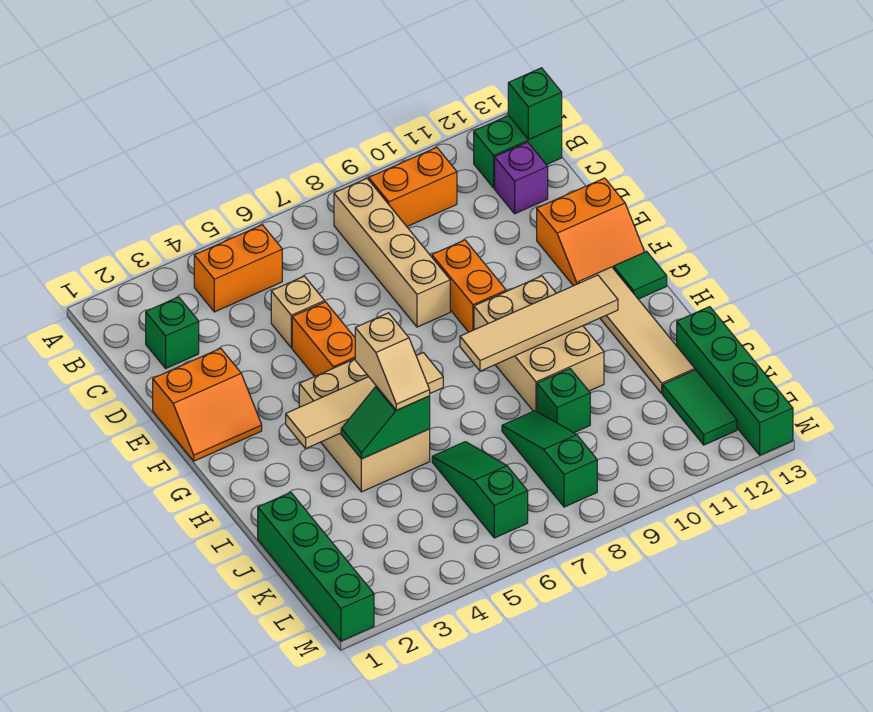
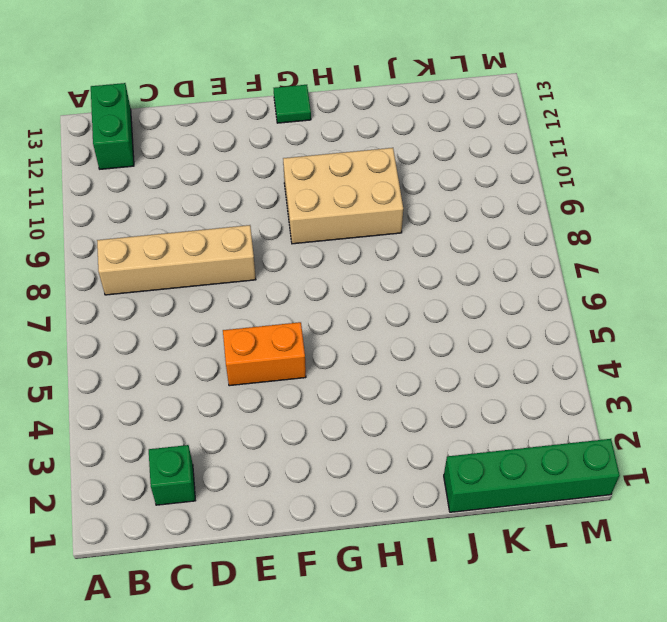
none -> orange 1x2 brick [194,225,282,312]
none -> orange 1x2 brick [369,147,457,226]
none -> purple 1x1 brick [495,142,548,214]

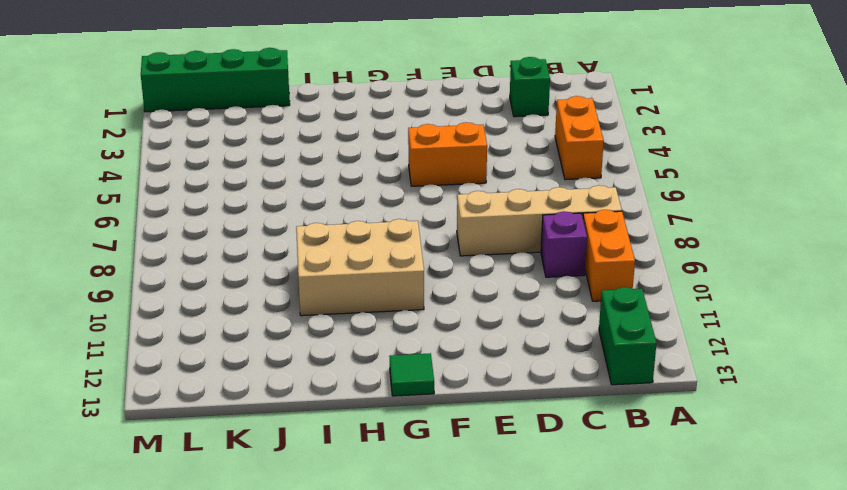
purple 1x1 brick [541,211,587,277] -> purple 1x1 brick moved to [495,142,548,214]
none -> tan 1x1 brick [271,276,324,348]
none -> orange 2x2 slope [153,348,262,461]
none -> orange 1x2 brick [432,240,506,332]

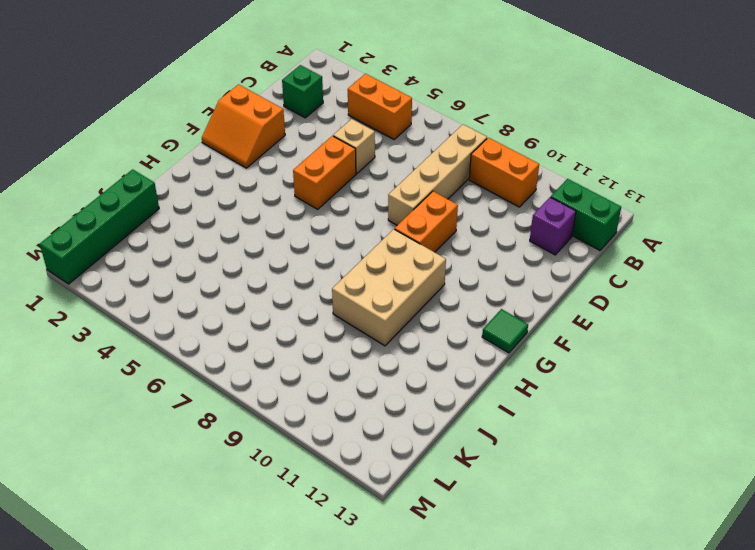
none -> orange 2x2 slope [537,178,644,286]
none -> tan 2x3 brick [299,359,430,492]
none -> tan 1x4 tile [579,267,695,394]

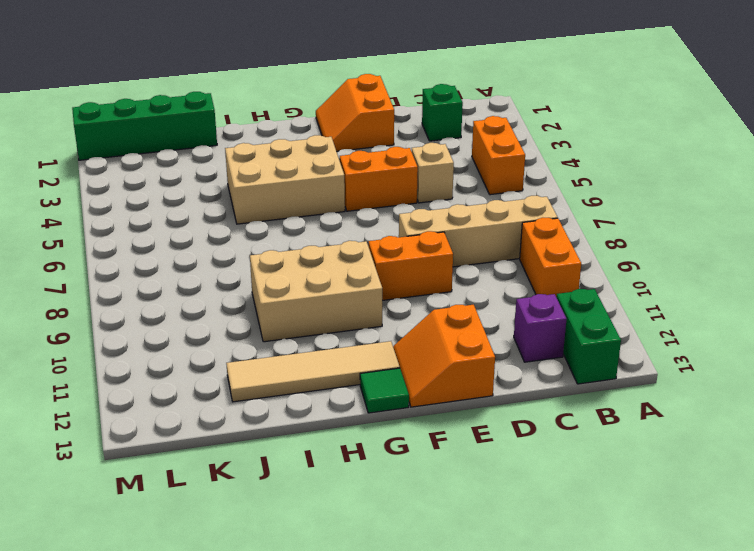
none -> green 1x3 slope [432,442,528,538]
none -> green 1x3 slope [502,411,597,507]
none -> green 1x1 brick [537,369,590,433]

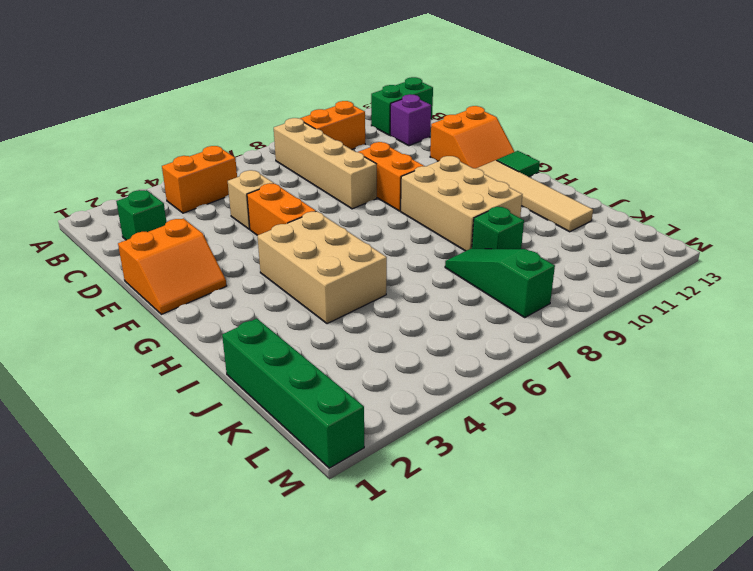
none -> green 1x3 slope [432,442,528,538]
none -> green 1x4 brick [677,307,793,455]
none -> green 1x2 tile [663,370,737,445]

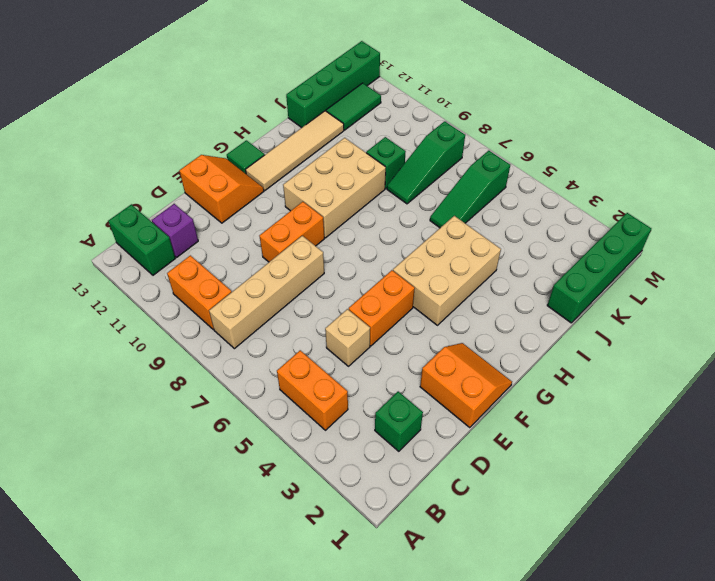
none -> green 1x1 brick [508,68,562,139]
none -> tan 1x4 tile [286,353,443,448]
none -> tan 1x4 tile [460,275,618,371]

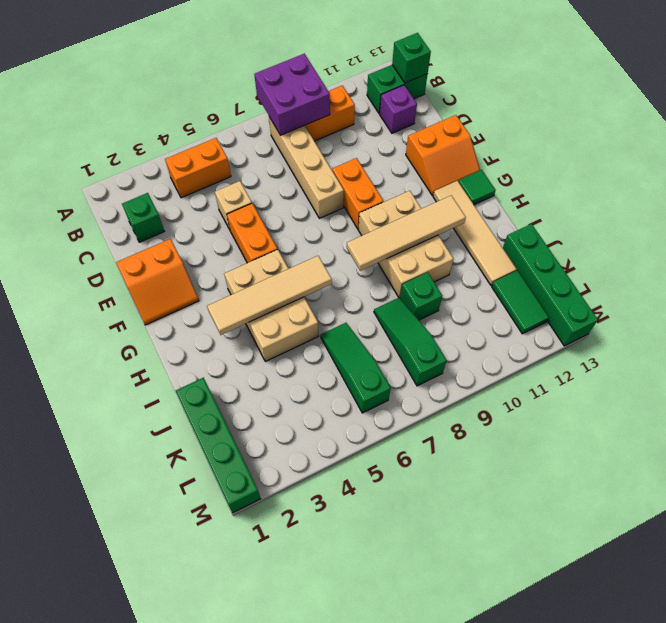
purple 2x2 brick [254,54,330,135] -> none
none -> green 1x2 slope [341,386,430,459]
none -> tan 1x2 slope [355,313,430,410]

